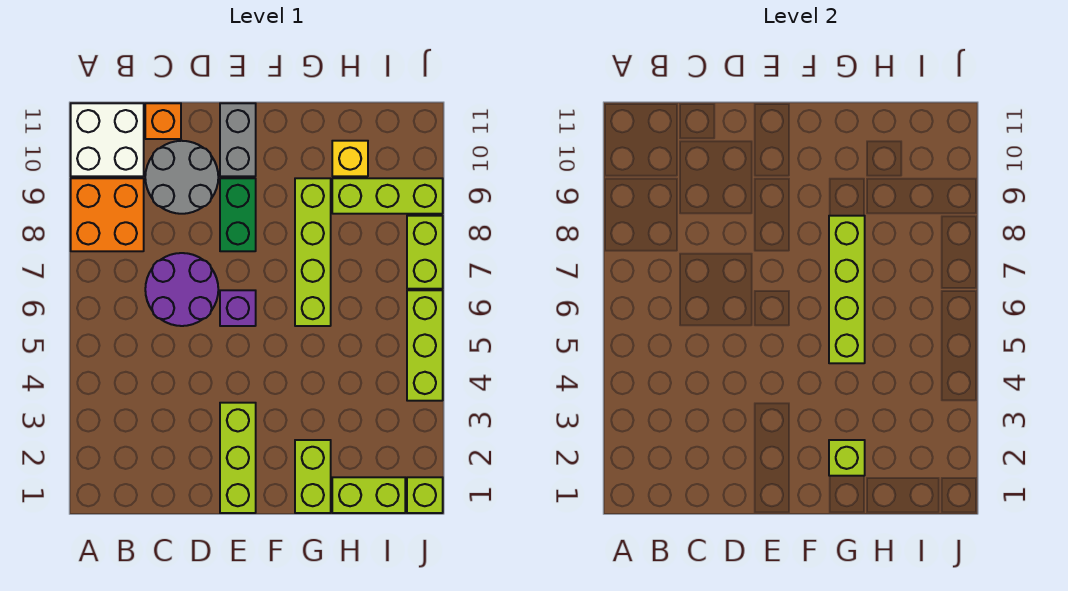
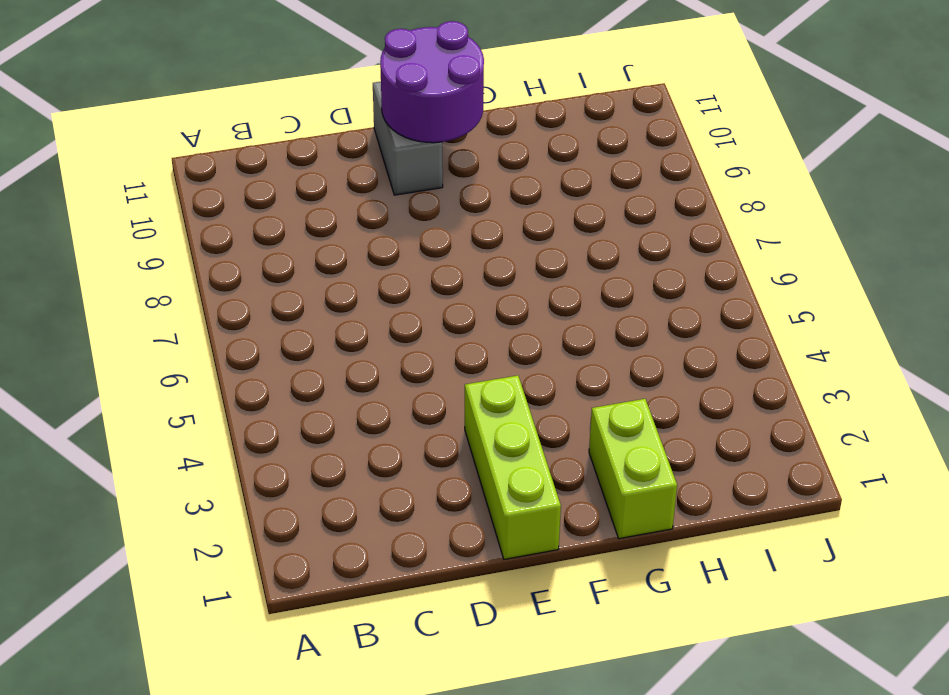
purple 2x2 round brick [380,21,484,143] -> purple 2x2 round brick moved to [145,253,218,326]
none -> orange 2x2 brick [71,178,144,251]
none -> white 2x2 brick [71,103,144,176]
none -> grey 2x2 round brick [145,141,218,214]

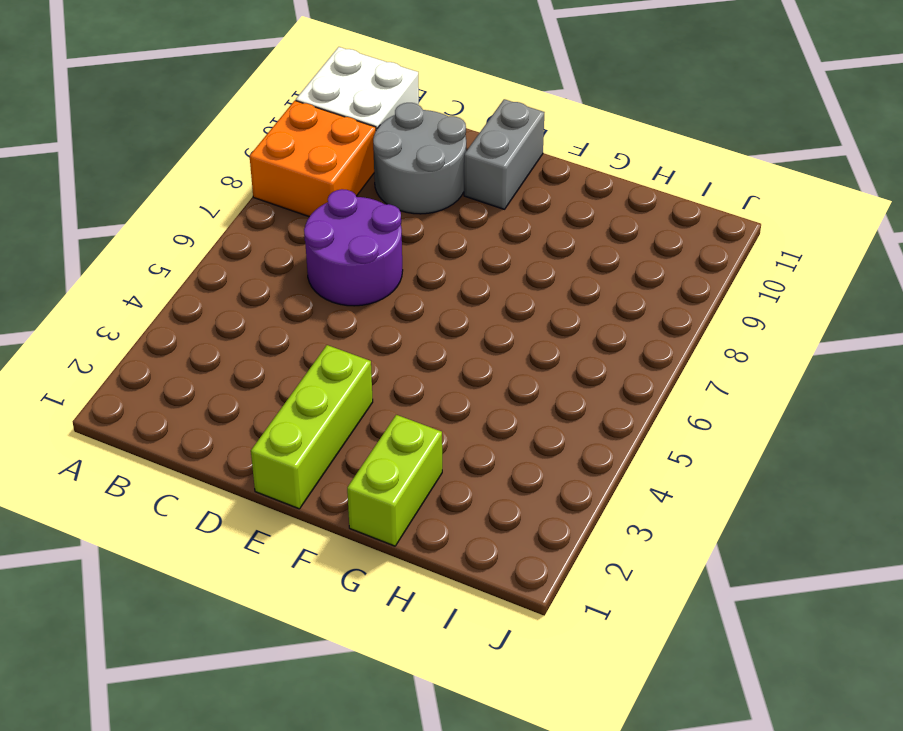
none -> orange 1x1 brick [145,103,181,139]
none -> purple 1x1 brick [220,290,256,326]
none -> green 1x2 brick [220,178,256,251]

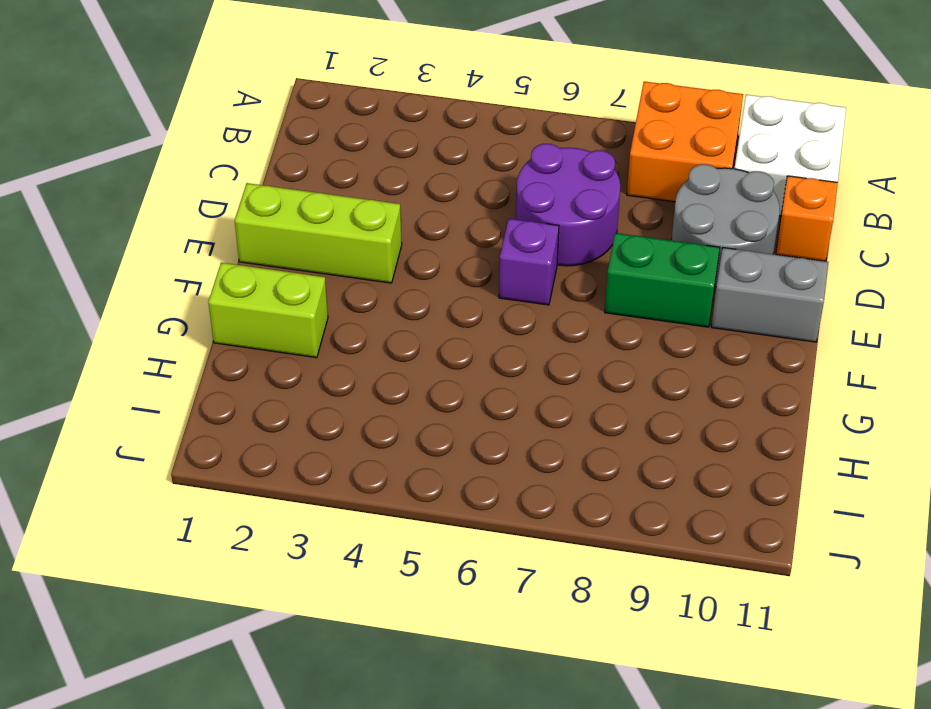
none -> lime 1x4 brick [295,178,331,326]
none -> lime 1x2 brick [332,477,405,513]
none -> lime 1x3 brick [332,178,443,214]

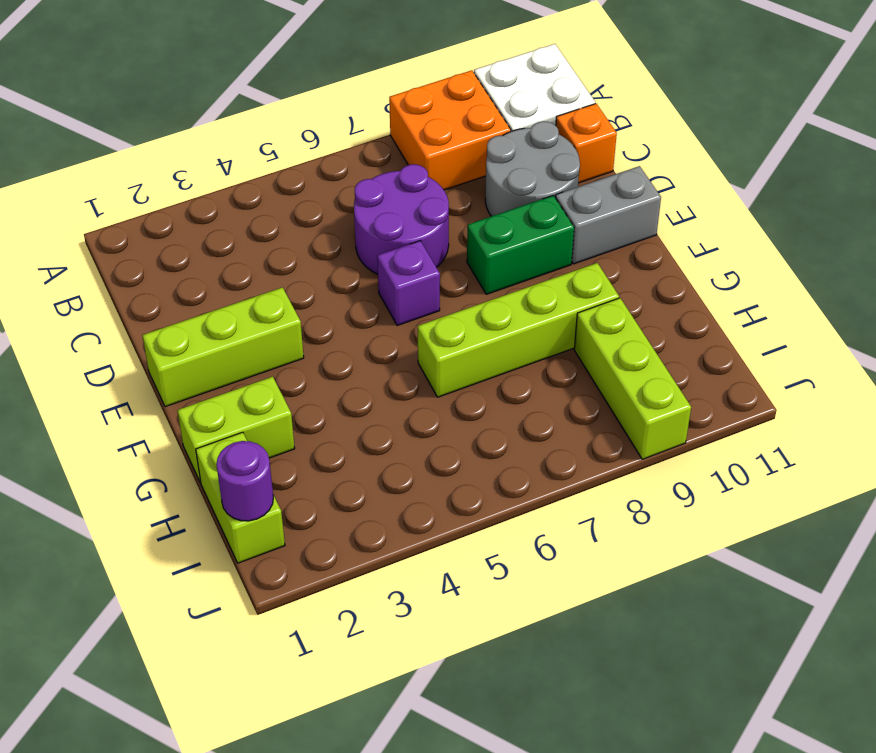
purple 1x1 round brick [216,441,273,521] -> none
none -> yellow 1x1 brick [332,141,368,176]
none -> lime 1x1 brick [407,477,443,513]
none -> lime 1x3 brick [407,290,443,401]

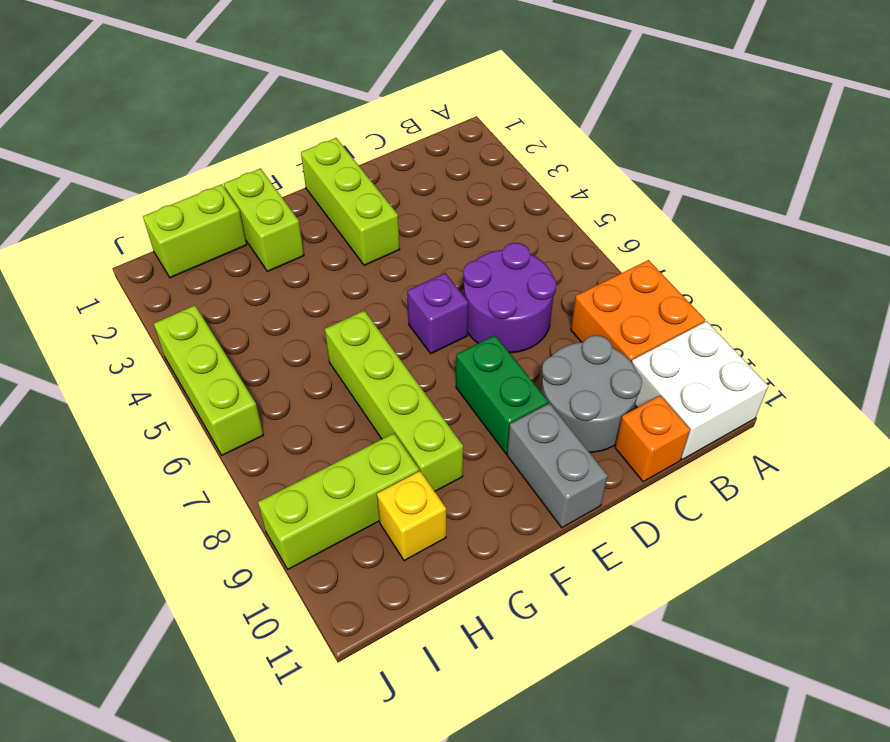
none -> lime 1x1 brick [407,477,443,513]
none -> lime 1x2 brick [407,216,443,289]
none -> lime 1x1 brick [829,440,865,476]

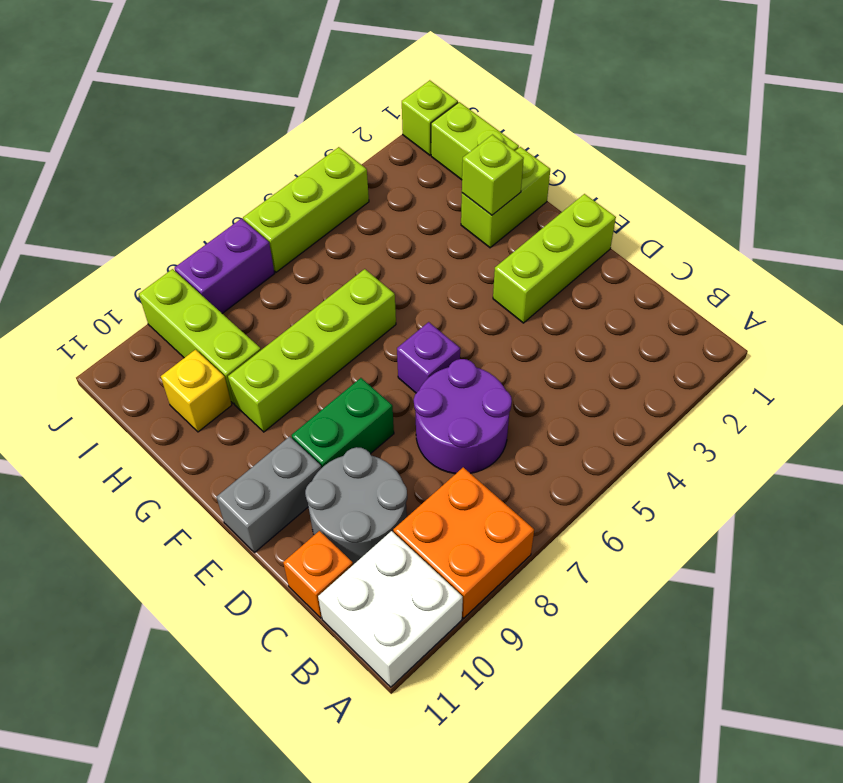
purple 1x2 brick [174,219,275,313] -> lime 1x2 brick [407,216,443,289]
none -> lime 1x4 brick [829,216,865,363]

